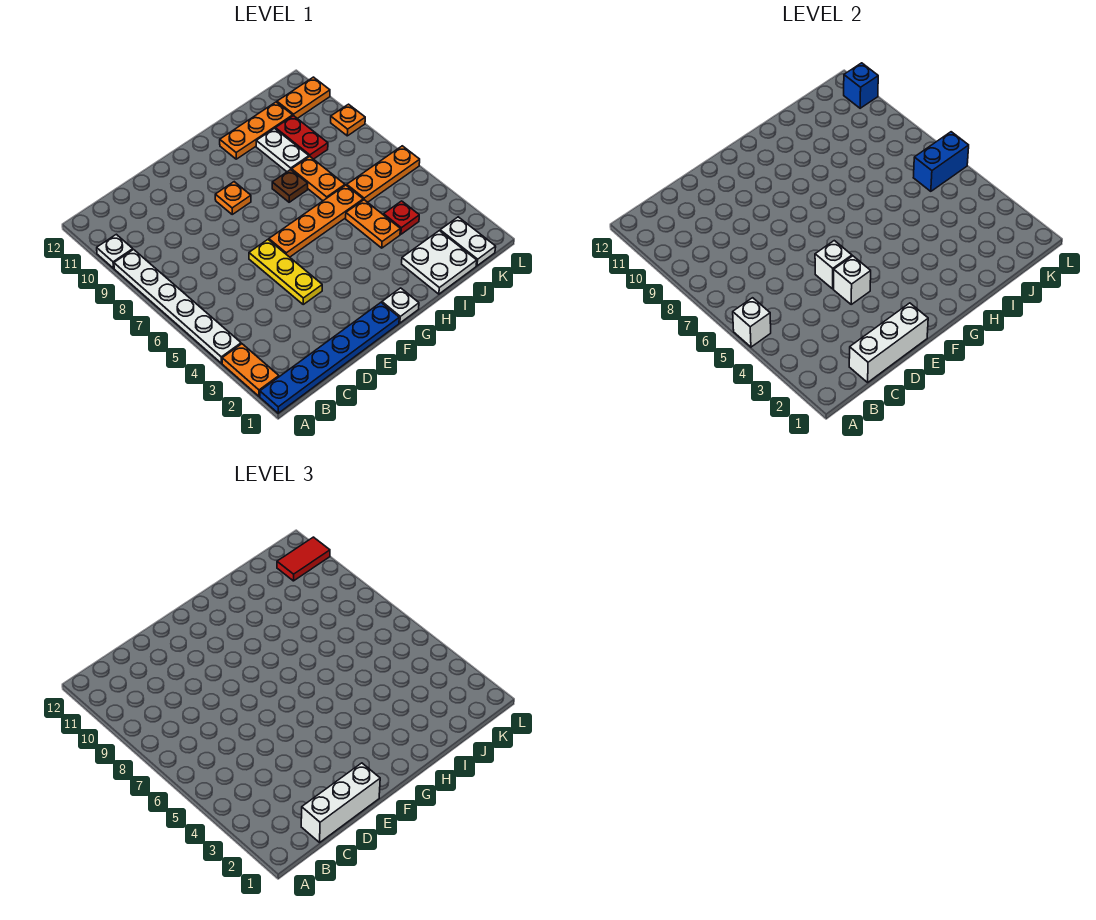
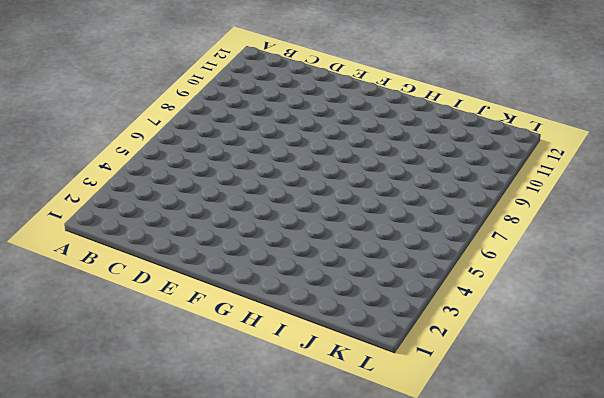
none -> blue 1x6 plate [260,303,399,413]
none -> orange 1x2 plate [222,344,279,396]
none -> white 1x6 plate [114,250,241,363]

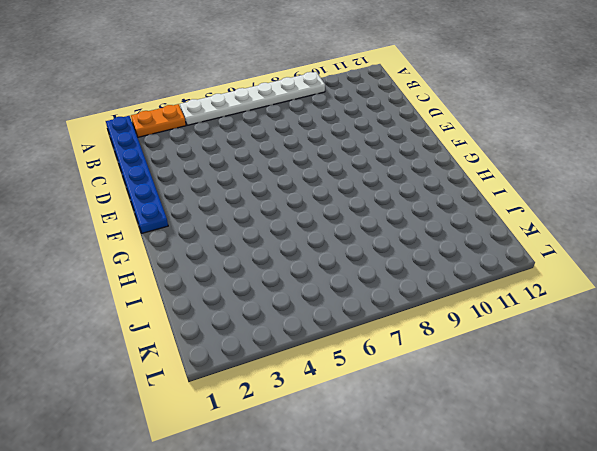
none -> white 1x1 plate [97,234,133,268]
none -> yellow 1x3 plate [249,240,322,304]
none -> orange 1x4 plate [269,185,363,257]

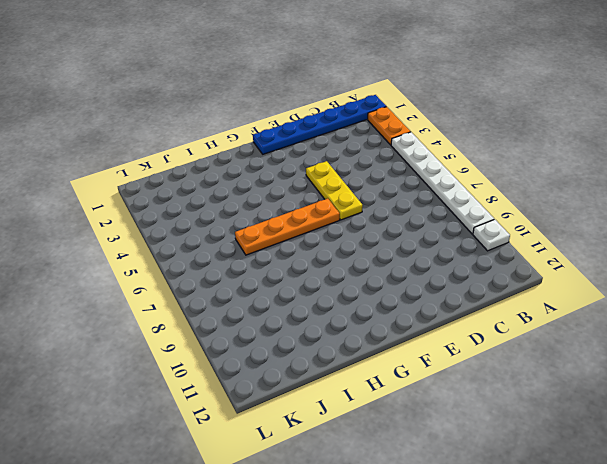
none -> orange 1x1 plate [215,182,251,214]
none -> white 1x1 plate [382,288,419,323]
none -> brown 1x1 plate [272,170,308,202]

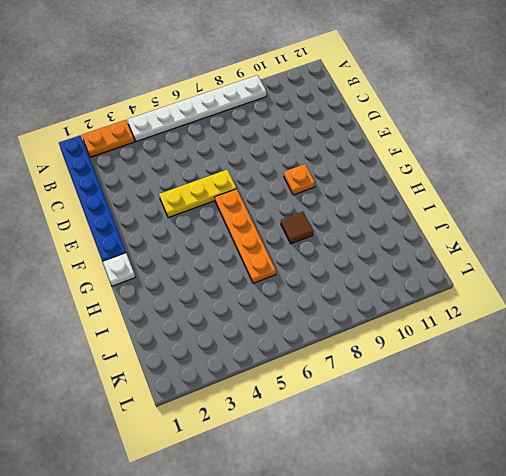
brown 1x1 tile [281,212,313,244] -> brown 1x1 plate [272,170,308,202]
none -> white 1x1 plate [97,234,133,268]
none -> orange 1x3 plate [220,102,293,159]
none -> white 2x2 plate [402,231,477,294]

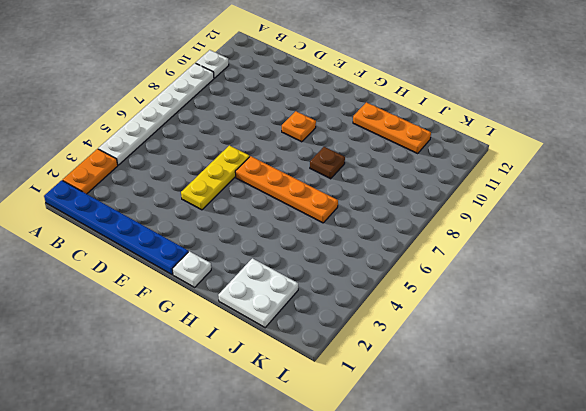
none -> orange 1x2 plate [346,200,400,248]
none -> orange 1x2 plate [292,157,345,201]
none -> white 1x2 plate [256,128,309,172]

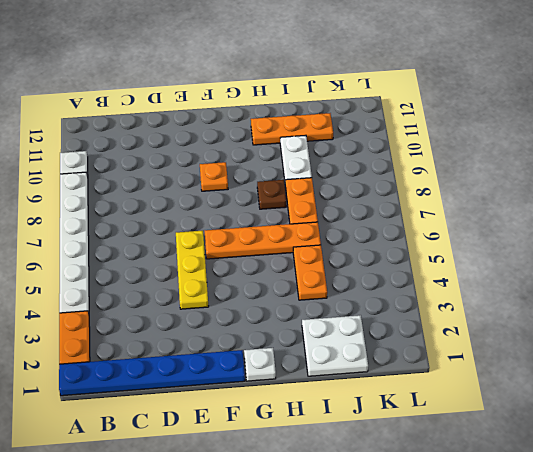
none -> red 1x1 plate [384,201,419,234]
none -> orange 1x3 plate [347,146,420,202]
none -> red 1x2 plate [275,116,328,159]

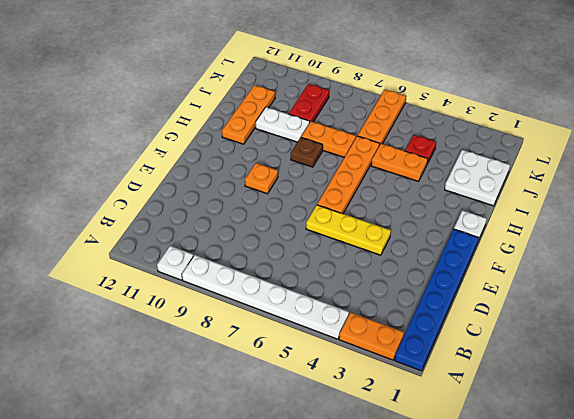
red 1x2 plate [289,84,329,122] -> red 1x2 plate turned to [275,116,328,159]
none -> white 1x2 plate [440,217,496,266]
none -> orange 1x2 plate [277,77,330,118]
none -> orange 1x1 plate [331,104,365,136]

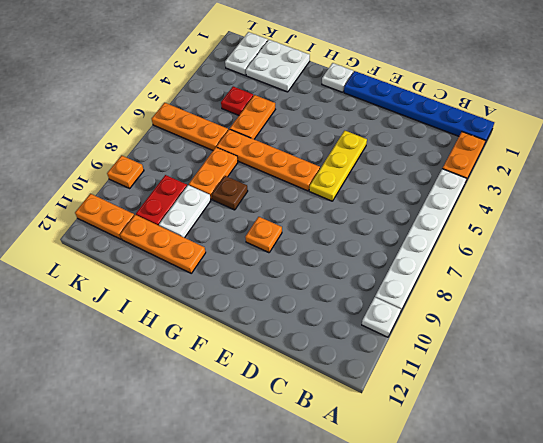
none -> white 1x1 brick [733,298,771,347]
none -> white 1x3 brick [849,303,928,382]
none -> white 1x1 brick [834,256,871,304]

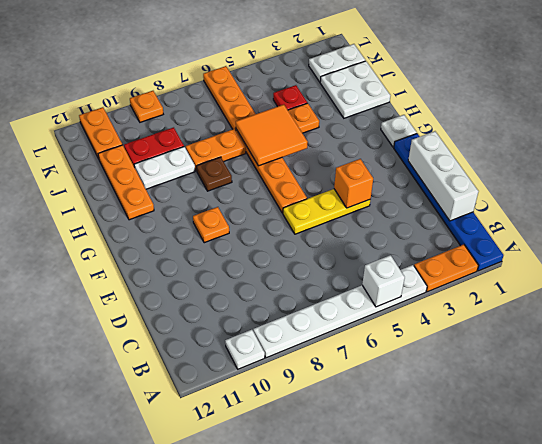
orange 1x1 brick [334,159,373,208] -> white 1x1 brick [834,256,871,304]
orange 2x2 tile [236,105,308,166] -> none
none -> white 1x1 brick [815,241,852,289]
none -> blue 1x2 brick [913,132,969,191]
none -> blue 1x1 brick [844,63,878,108]

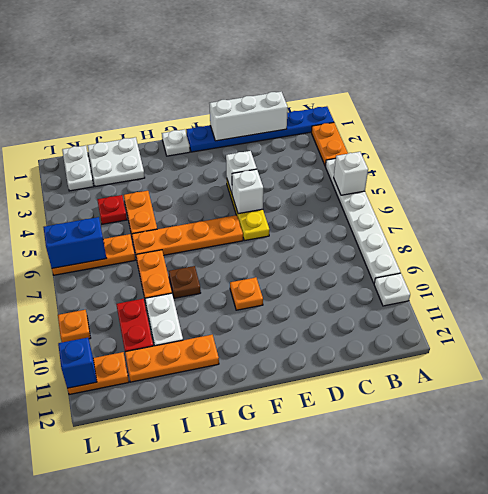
none -> white 1x3 brick [301,763,380,842]
none -> red 1x2 tile [277,537,330,581]

